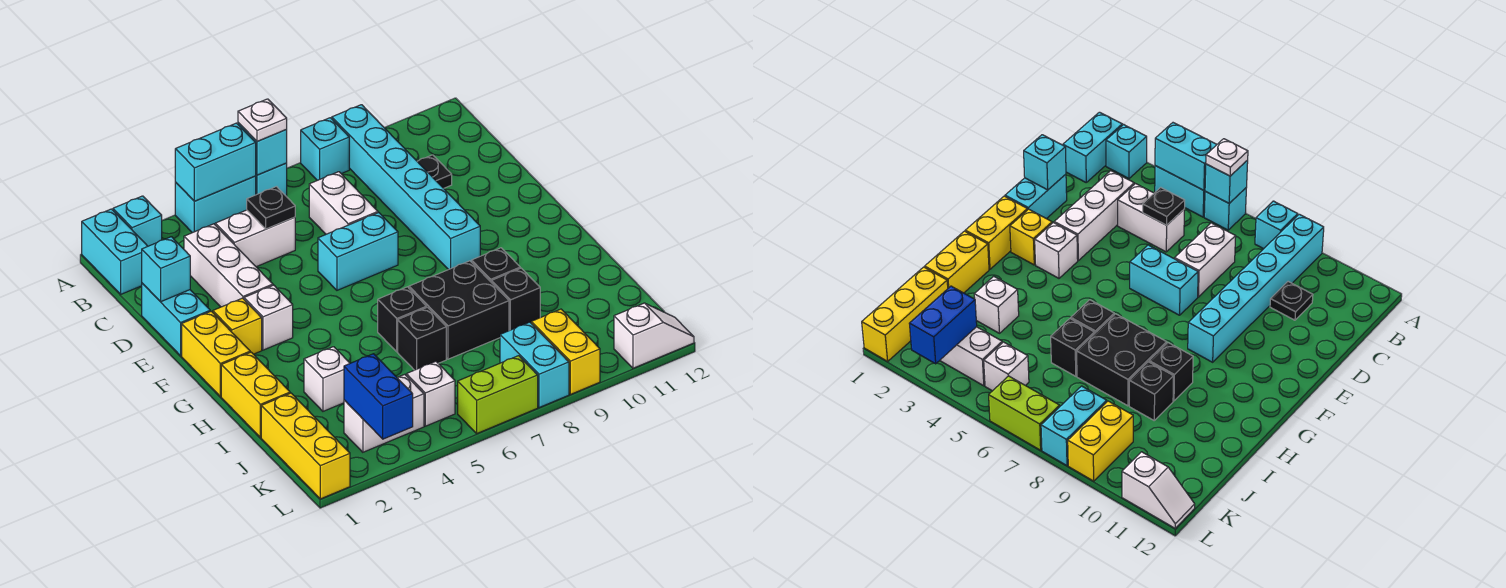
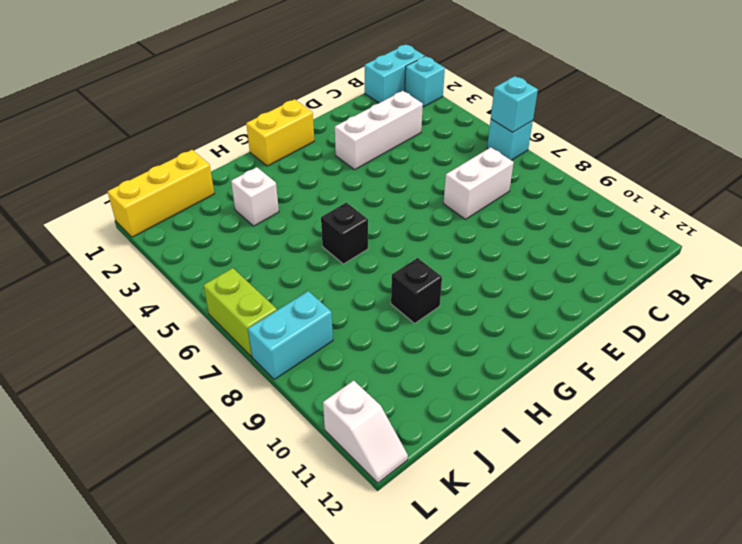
none -> cyan 1x2 brick [175,176,256,233]
none -> cyan 1x1 brick [301,118,349,180]
none -> cyan 1x6 brick [332,105,480,270]
none -> white 1x2 brick [215,210,295,267]

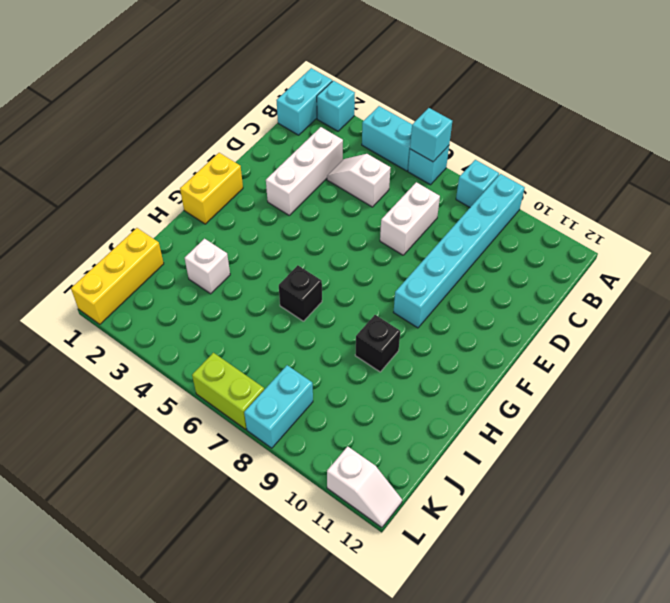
white 1x2 slope [327,154,390,207] -> white 1x2 brick [215,210,295,267]
none -> black 1x1 plate [417,155,452,188]
none -> cyan 1x2 brick [142,283,210,356]
none -> cyan 1x2 brick [318,213,398,290]
none -> yellow 1x1 brick [213,298,262,354]

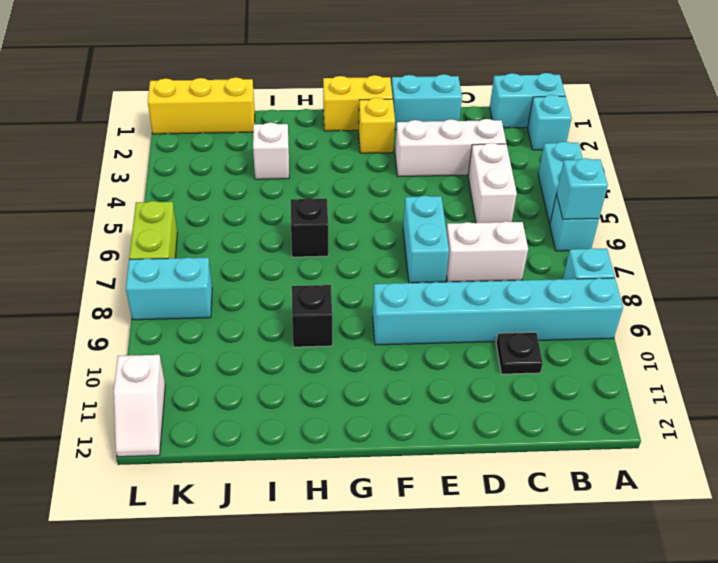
none -> white 1x1 brick [244,285,293,350]
none -> yellow 1x2 brick [221,352,290,438]
none -> black 2x2 brick [409,261,509,359]
none -> black 1x1 brick [398,307,446,370]

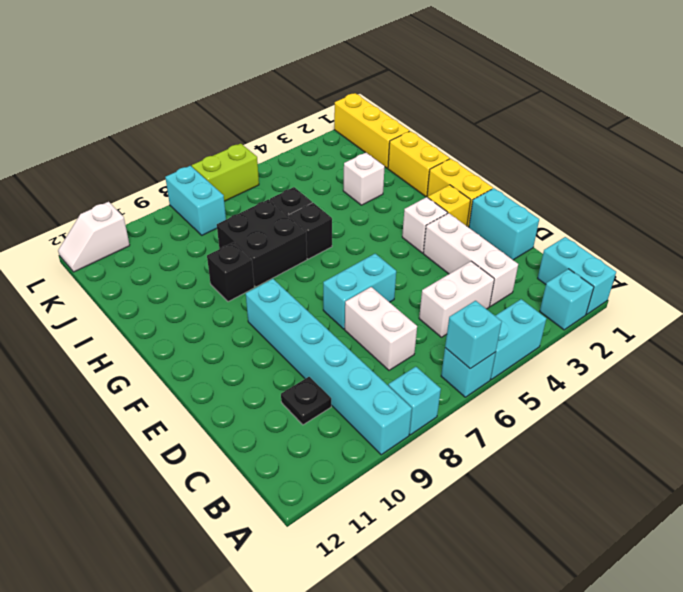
none -> black 1x1 brick [491,268,540,331]
none -> white 1x2 brick [344,374,424,452]
none -> white 1x1 brick [406,361,455,426]
none -> yellow 1x2 brick [531,309,600,394]

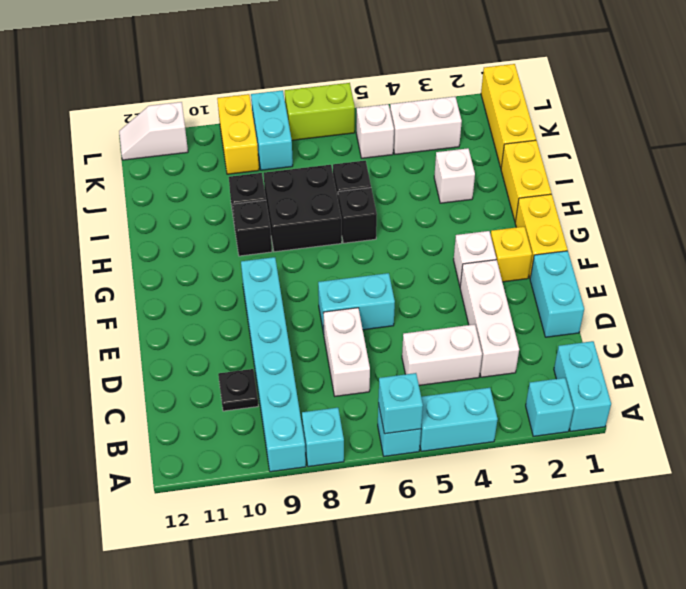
none -> cyan 1x2 brick [175,123,256,201]
none -> black 1x1 plate [247,187,295,229]
none -> cyan 1x1 brick [142,237,190,302]
none -> blue 1x2 brick [344,354,413,439]

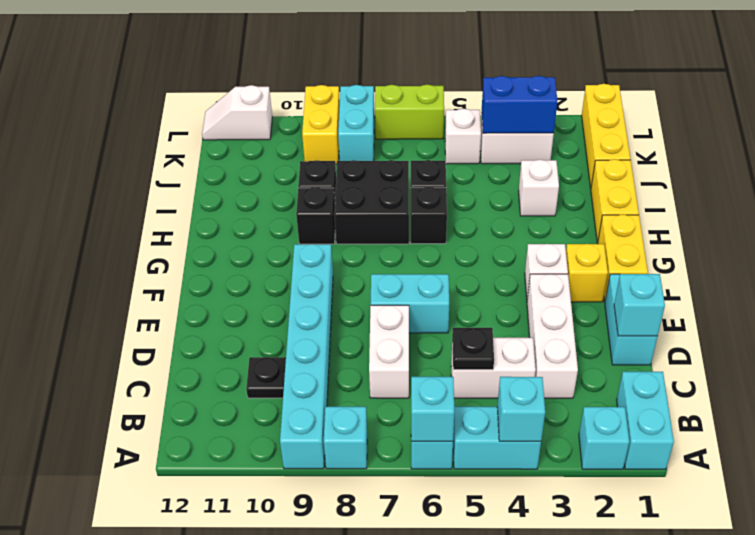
cyan 1x1 brick [497,377,545,441] -> cyan 1x2 brick [175,123,256,201]
blue 1x2 brick [482,76,557,133] -> blue 1x2 brick turned to [344,354,413,439]
none -> white 1x1 plate [238,99,287,141]

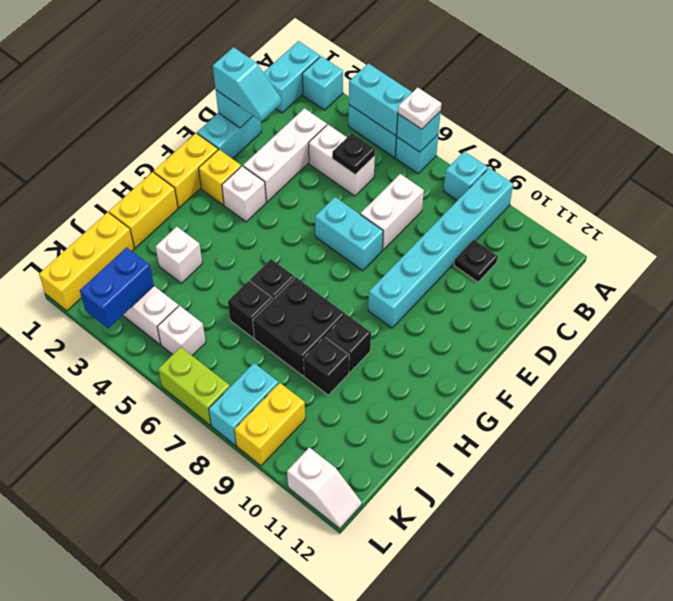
cyan 1x2 slope [213,47,282,121] -> none

